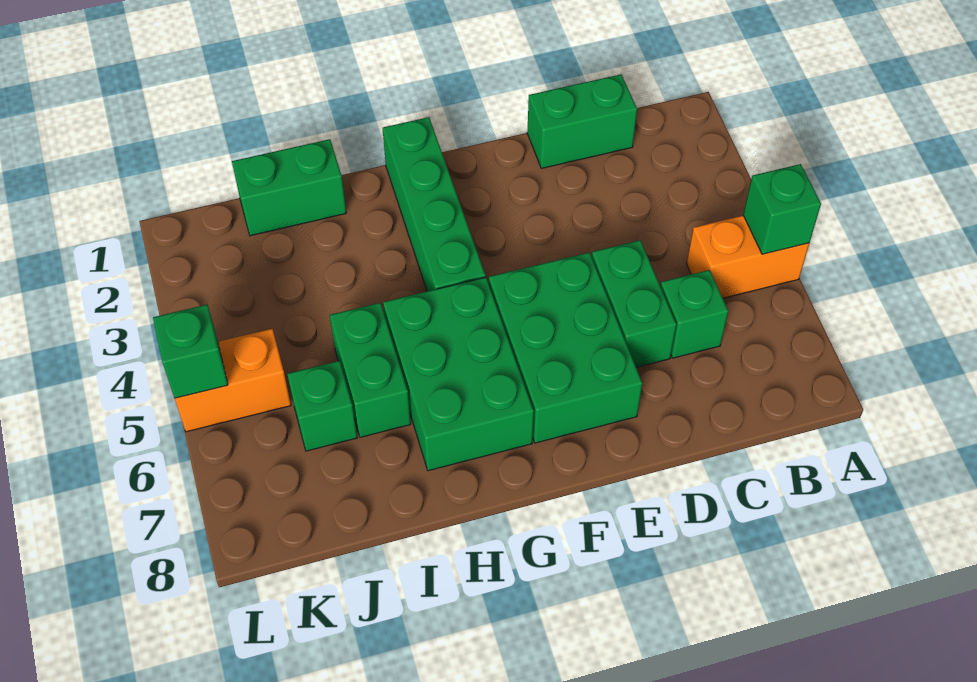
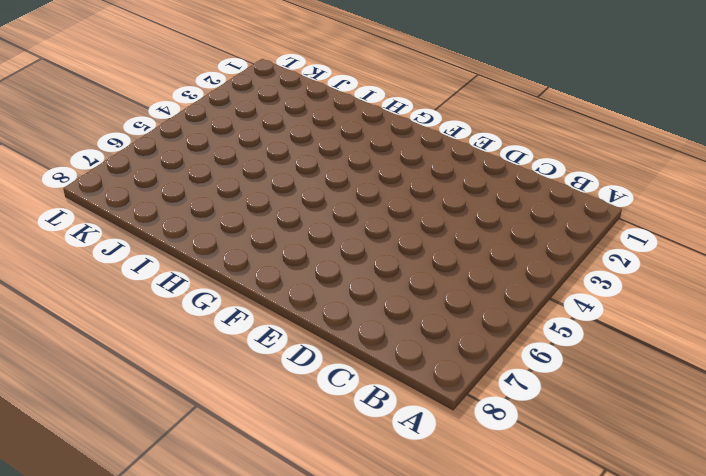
none -> orange 1x2 brick [687,216,809,298]
none -> green 1x2 brick [527,74,637,168]
none -> green 1x1 brick [660,270,728,358]

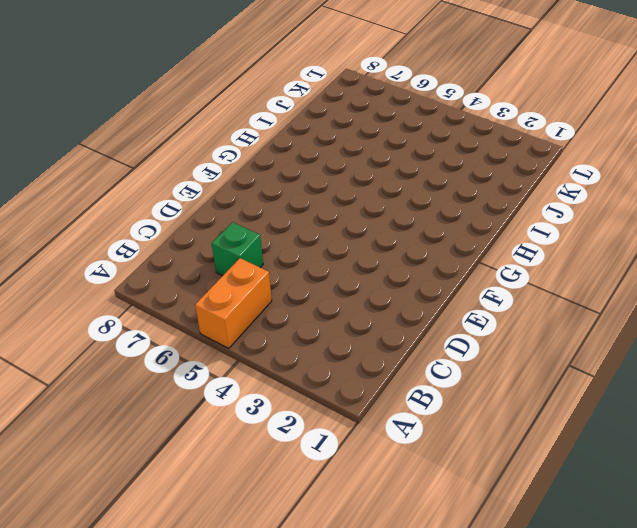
none -> green 1x2 brick [527,74,637,168]
none -> green 1x2 brick [592,240,676,367]
none -> green 2x3 brick [489,252,642,443]

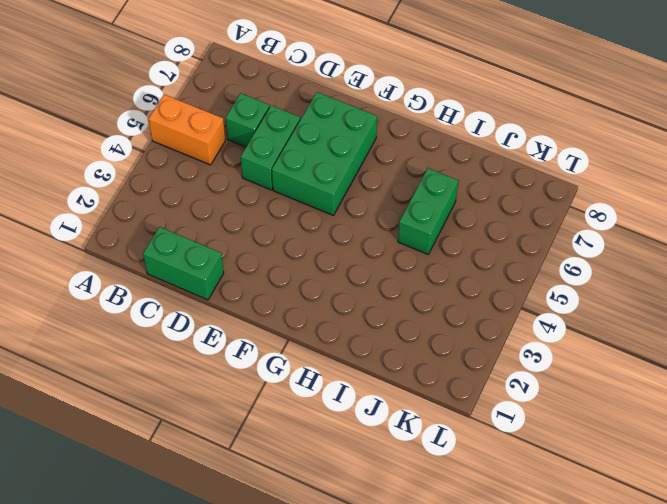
none -> green 1x4 brick [383,117,486,291]
none -> green 2x3 brick [383,277,534,471]
none -> green 1x2 brick [232,139,346,236]

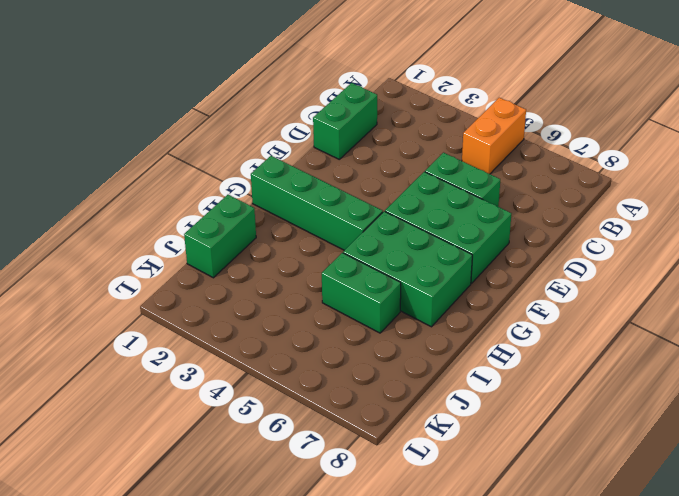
none -> green 1x1 brick [660,270,728,358]
none -> green 1x1 brick [287,361,357,451]
none -> orange 1x2 brick [175,329,291,432]

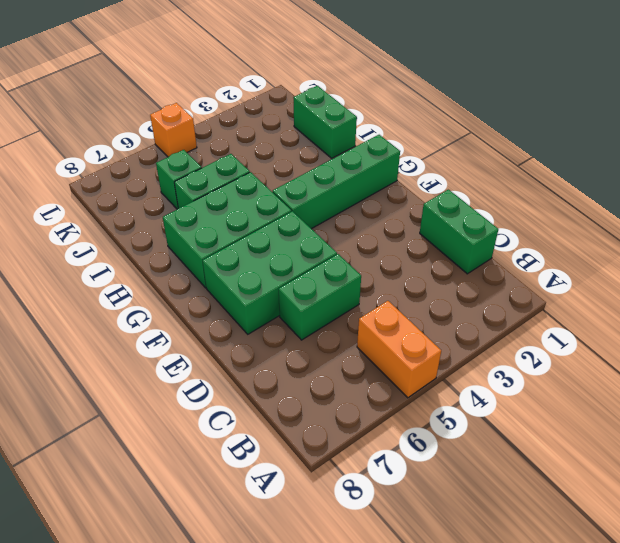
orange 1x1 brick [150,103,197,157] -> orange 1x2 brick [175,329,291,432]
none -> green 1x1 brick [660,270,728,358]
none -> green 1x1 brick [743,164,821,254]
none -> green 1x1 brick [153,305,228,398]

